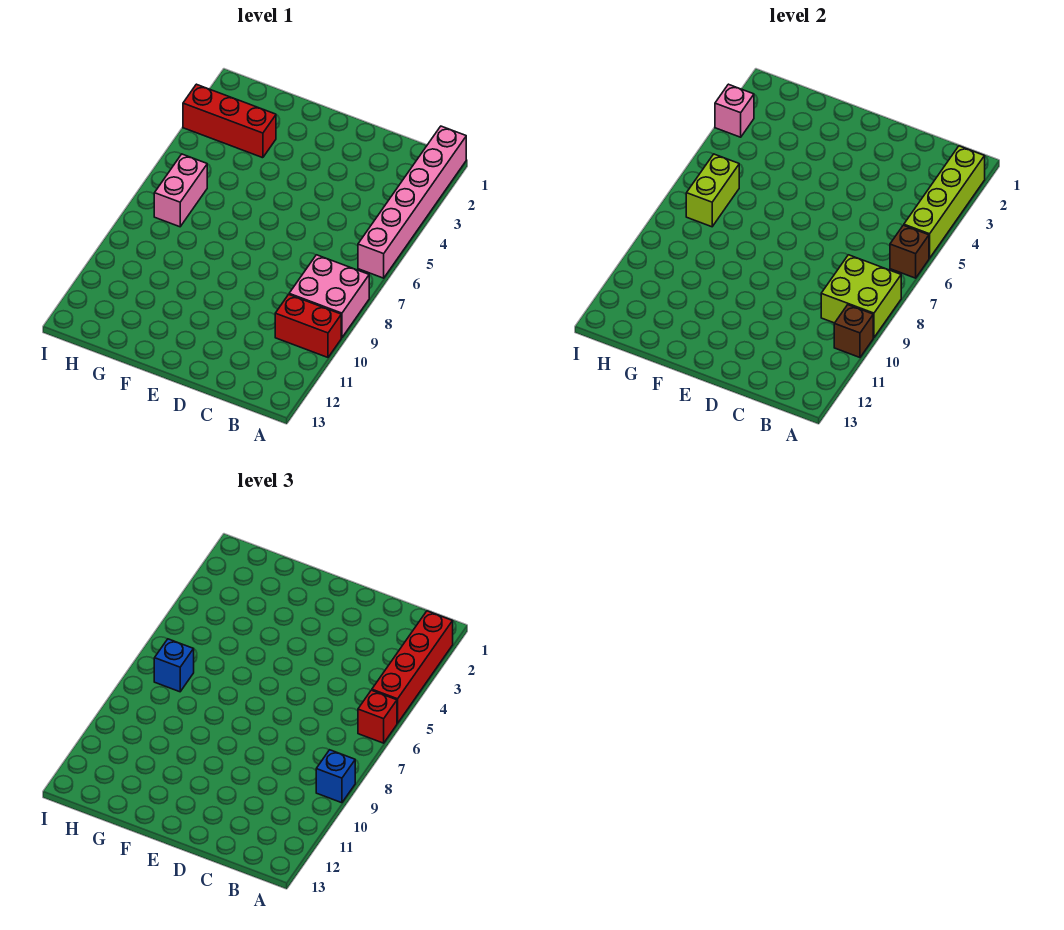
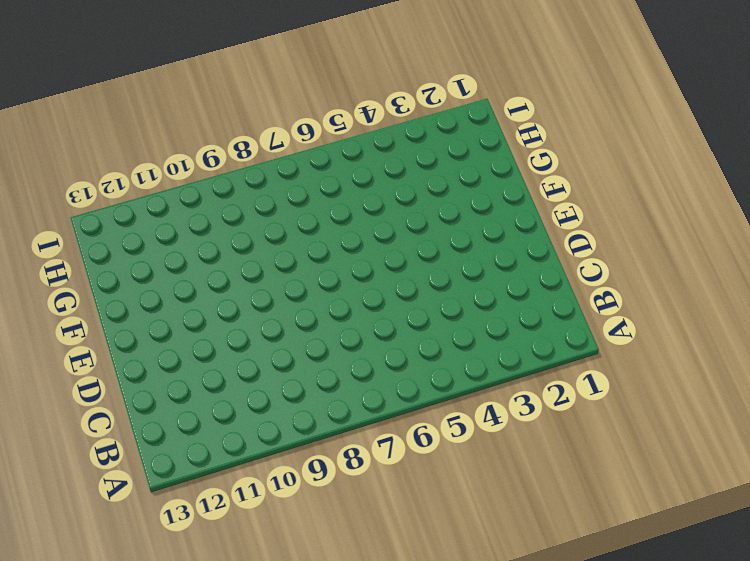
none -> pink 1x6 brick [358,126,466,278]
none -> pink 2x2 brick [289,255,369,338]
none -> red 1x2 brick [275,294,341,357]

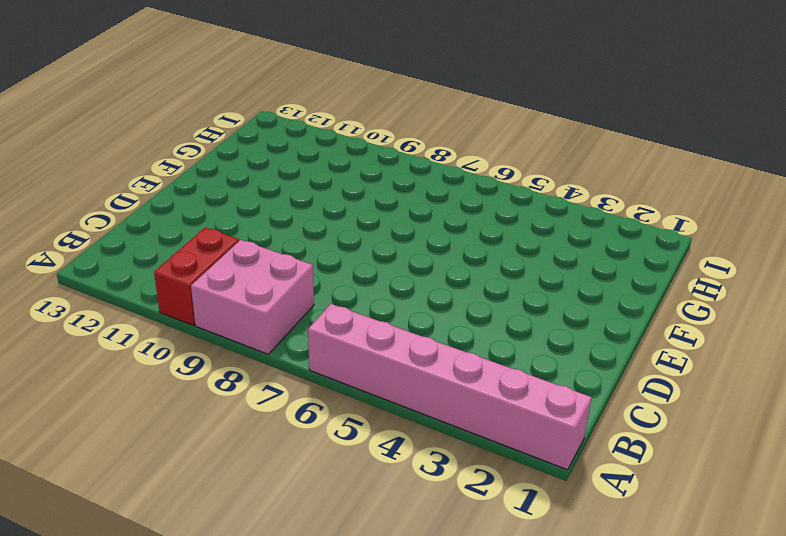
none -> red 1x3 brick [183,84,276,158]
none -> pink 1x2 brick [154,154,207,227]
none -> lime 1x4 brick [904,146,985,258]

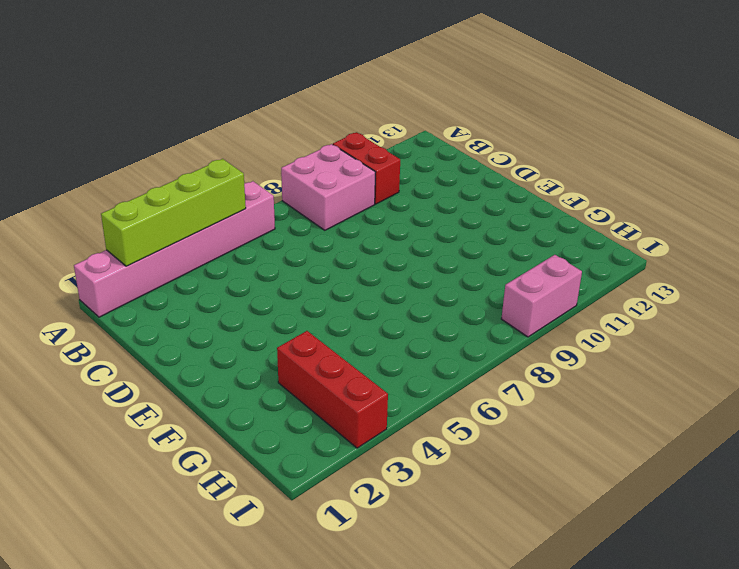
pink 1x2 brick [501,255,582,337] -> pink 1x2 brick moved to [154,154,207,227]
none -> brown 1x1 brick [890,225,929,278]
none -> lime 2x2 brick [821,255,901,338]
none -> brown 1x1 brick [834,305,873,357]

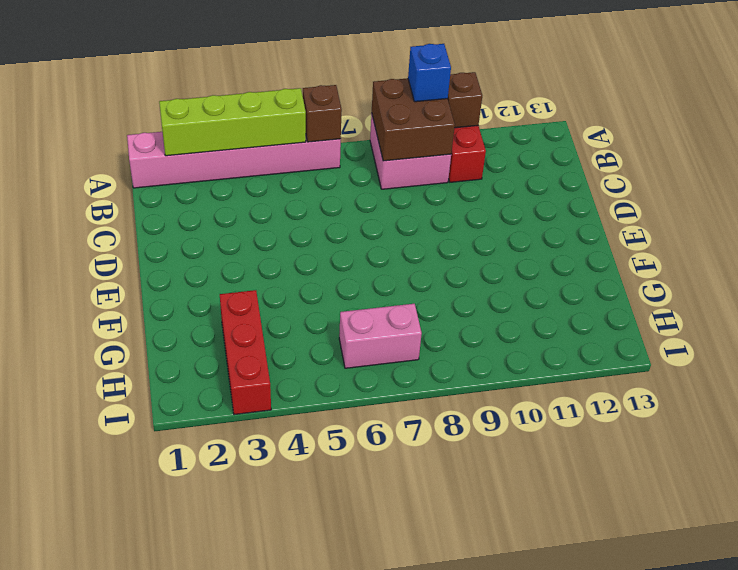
brown 2x2 brick [372,78,455,161] -> lime 2x2 brick [821,255,901,338]
none -> lime 1x2 brick [686,154,739,227]
none -> pink 1x1 brick [715,84,754,137]
none -> red 1x4 brick [372,611,453,723]

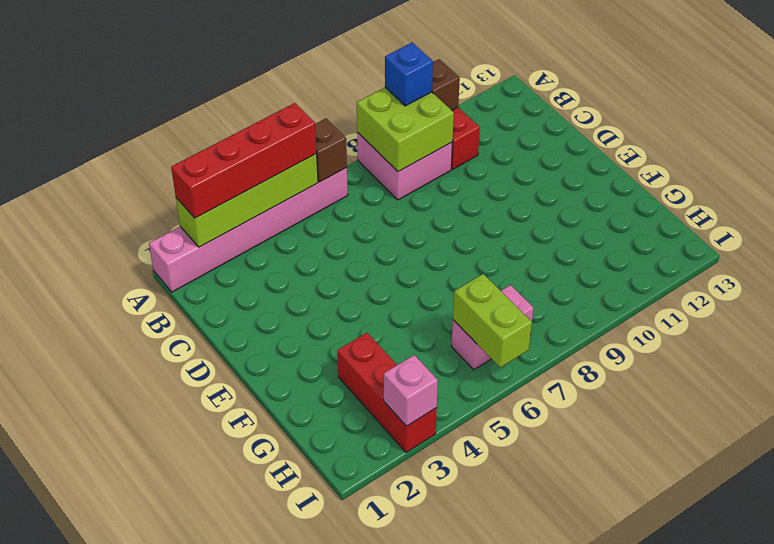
lime 1x2 brick [453,274,532,368] -> lime 1x2 brick turned to [686,154,739,227]
none -> red 1x1 brick [358,690,397,743]
none -> blue 1x1 brick [154,639,194,692]

